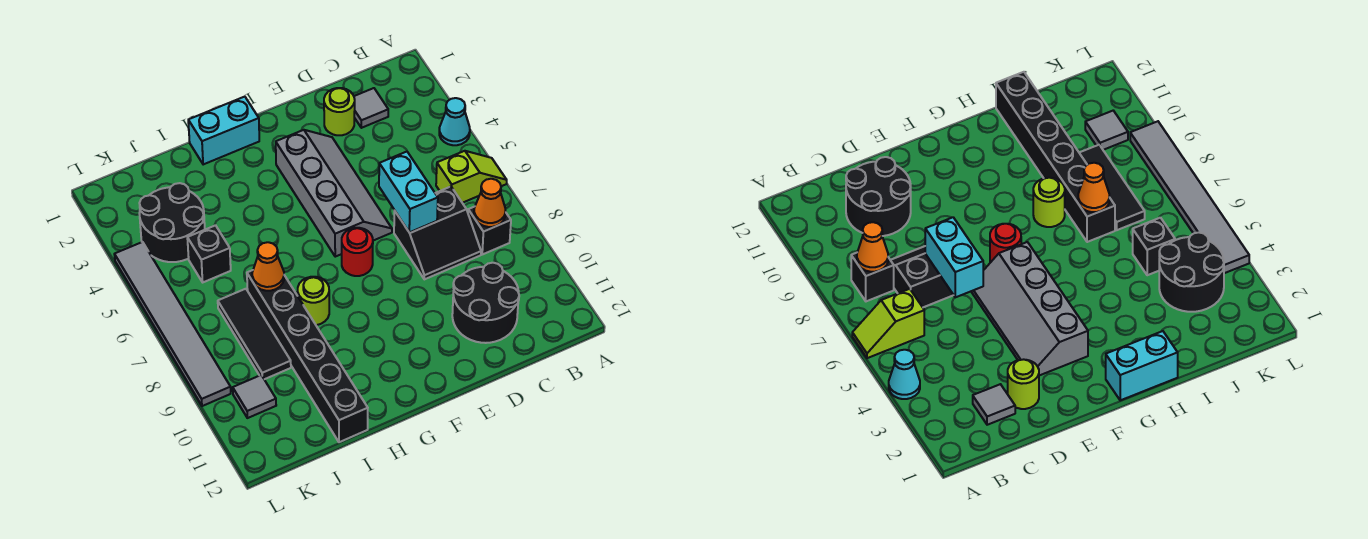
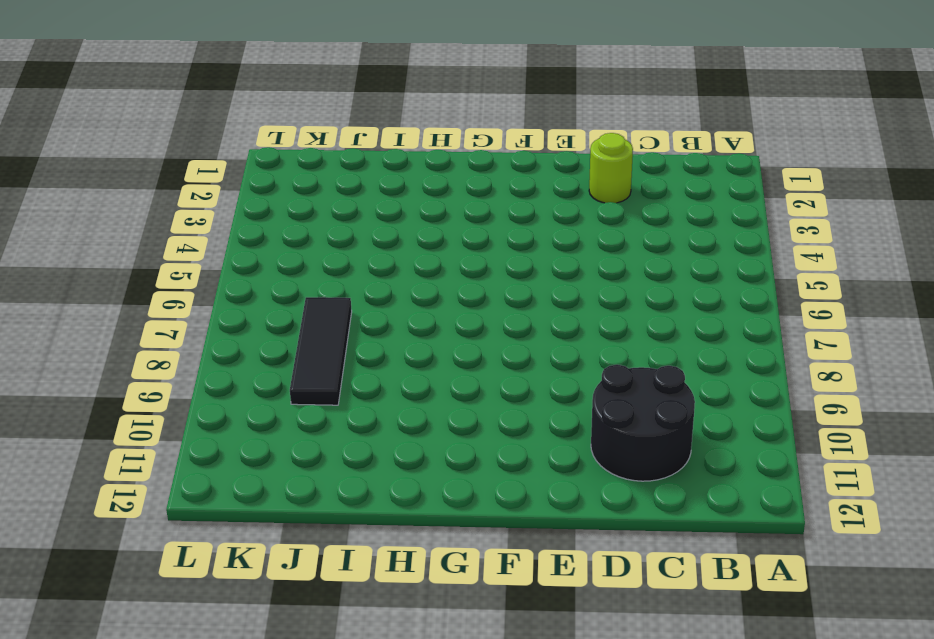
none -> cyan 1x1 cone [439,98,470,145]
none -> lime 1x2 slope [436,151,507,203]
none -> black 1x1 brick [468,207,511,254]

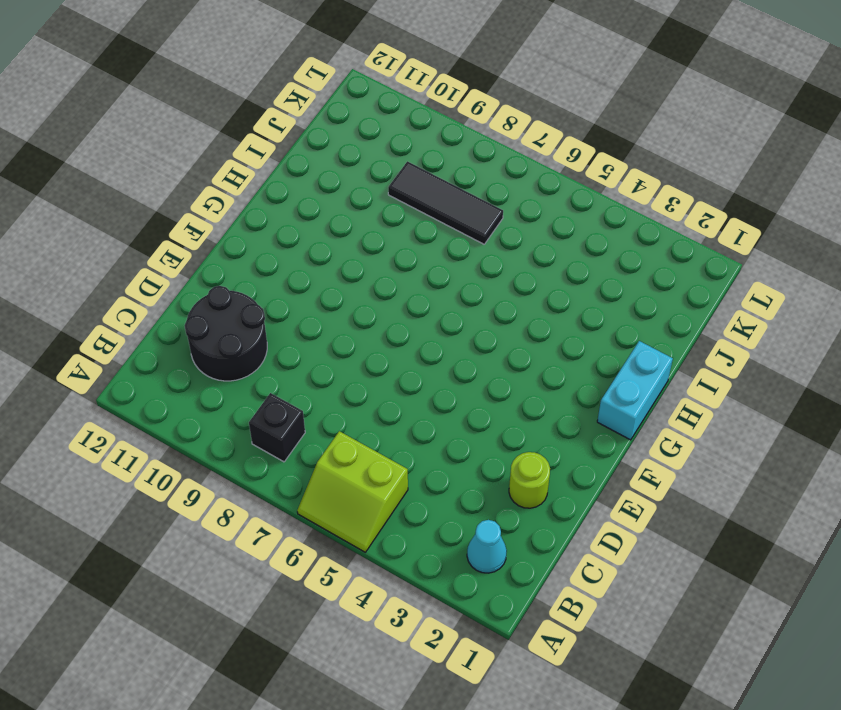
lime 2x2 slope [297,431,408,552] -> lime 1x2 slope [436,151,507,203]
cyan 1x1 cone [467,520,507,573] -> cyan 1x1 cone moved to [439,98,470,145]
none -> grey 1x1 tile [354,88,388,128]
none -> black 2x2 slope [394,187,481,279]
none -> grey 2x4 slope [276,130,392,257]

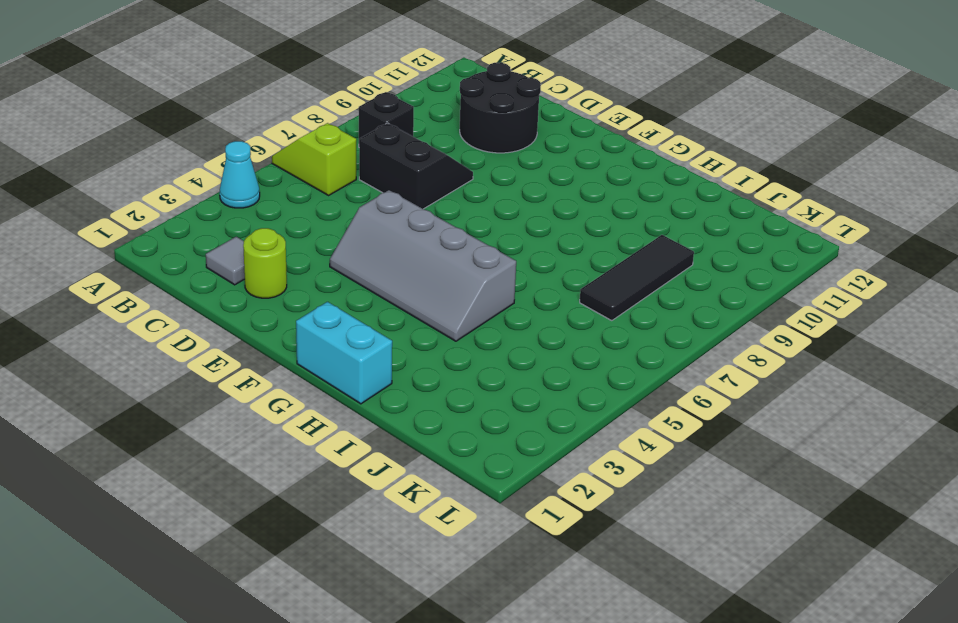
grey 2x4 slope [330,190,516,341] -> grey 2x4 slope turned to [276,130,392,257]
none -> red 1x1 round brick [342,228,373,276]
none -> lime 1x1 round brick [298,277,329,325]
none -> black 1x6 brick [247,270,368,442]

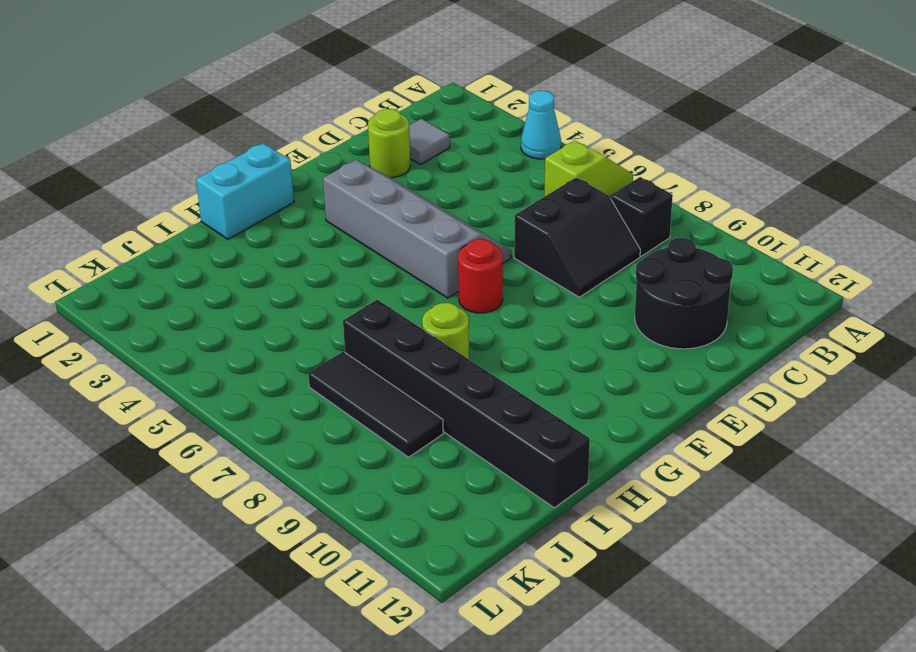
none -> black 2x2 round brick [139,183,205,262]
none -> black 1x1 brick [187,225,231,282]
none -> grey 1x1 tile [233,375,276,418]

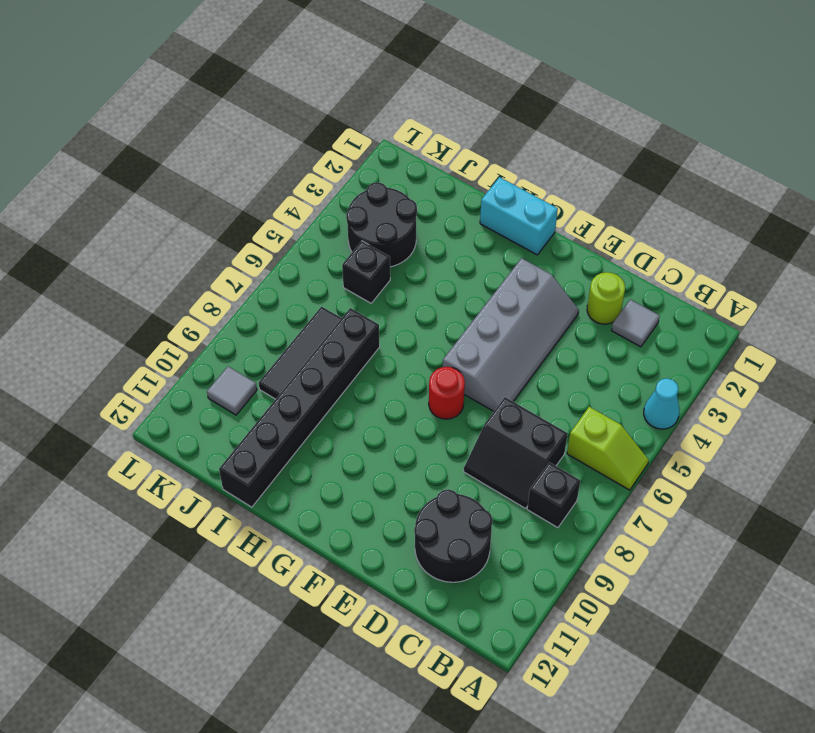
none -> lime 1x1 round brick [298,277,329,325]
none -> grey 1x6 tile [114,242,231,406]
none -> orange 1x1 cone [474,179,506,227]

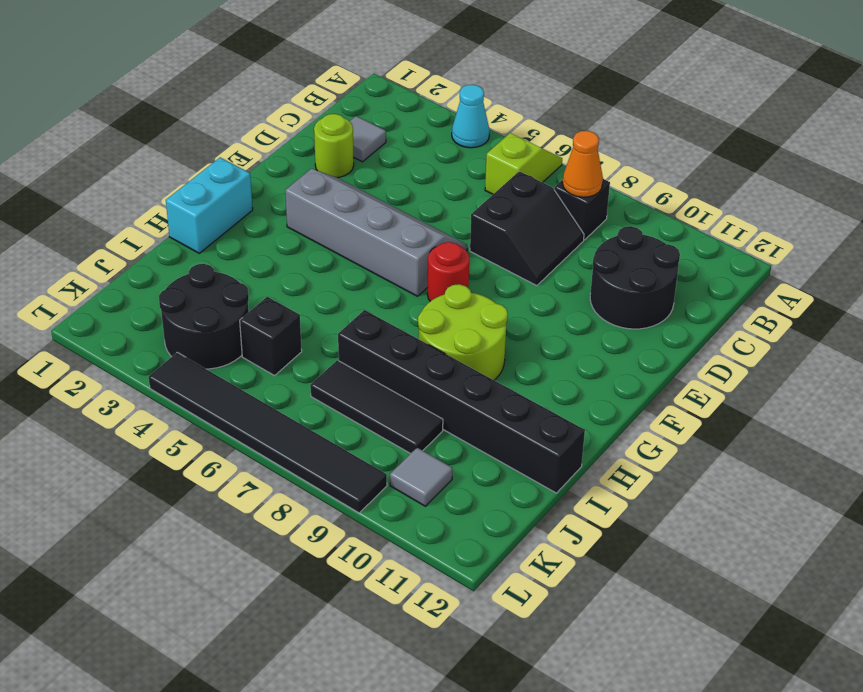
lime 2x2 round brick [418,284,508,380] -> lime 1x1 round brick [298,277,329,325]
black 1x6 tile [149,352,387,513] -> grey 1x6 tile [114,242,231,406]
none -> cyan 1x2 brick [379,152,438,232]
none -> orange 1x1 cone [252,242,284,291]

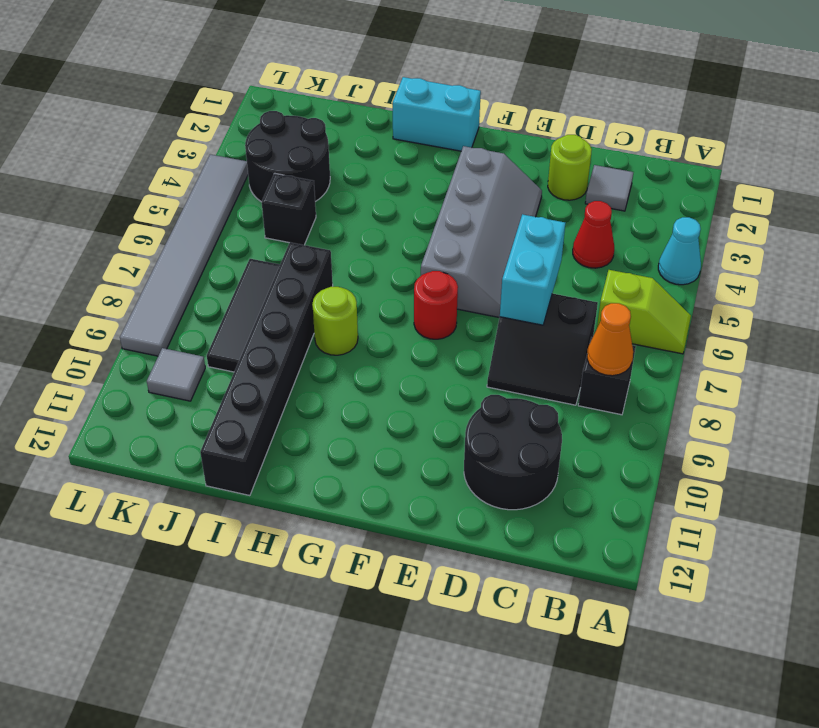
red 1x1 cone [573,201,614,268] -> none
none -> orange 1x1 cone [252,242,284,291]

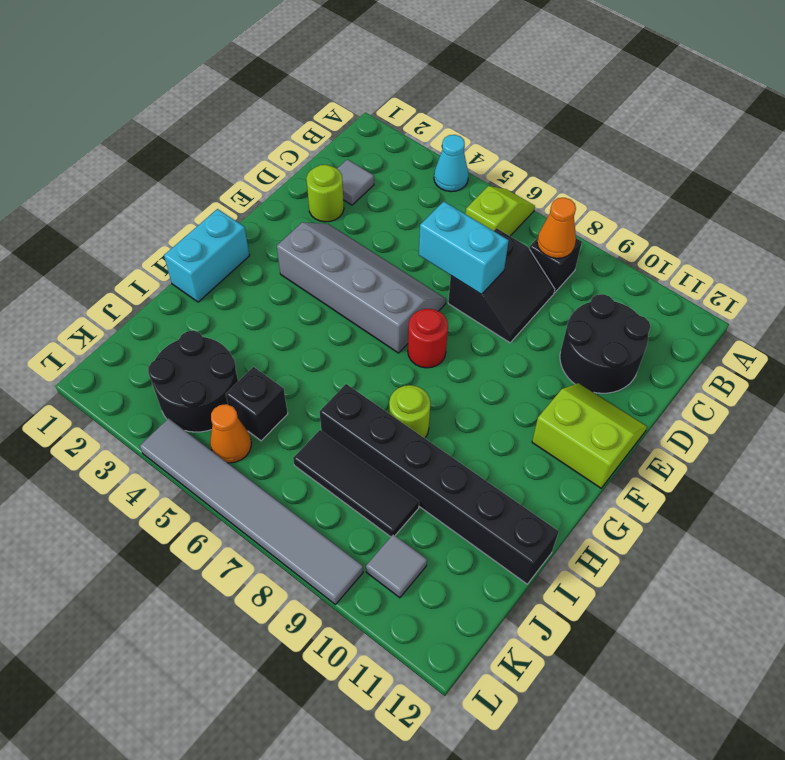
lime 2x2 slope [532,383,647,488] -> none
orange 1x1 cone [210,404,251,463] -> orange 1x1 cone moved to [252,242,284,291]

